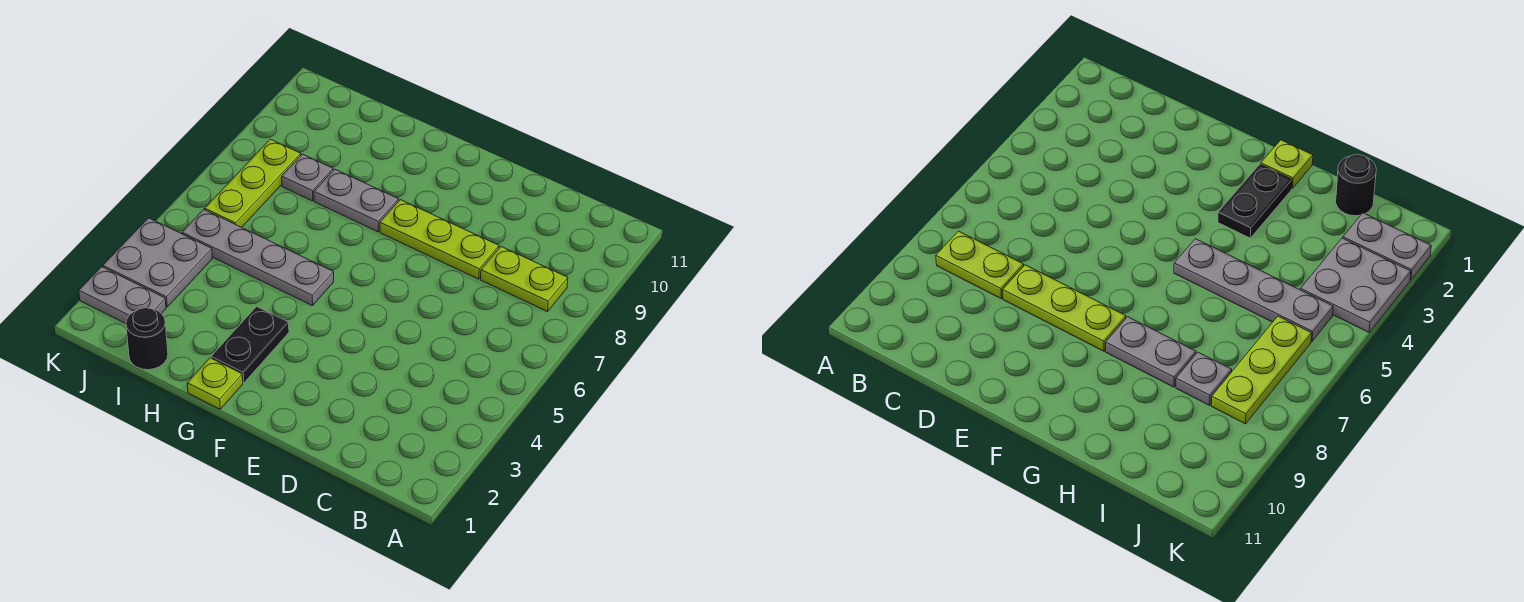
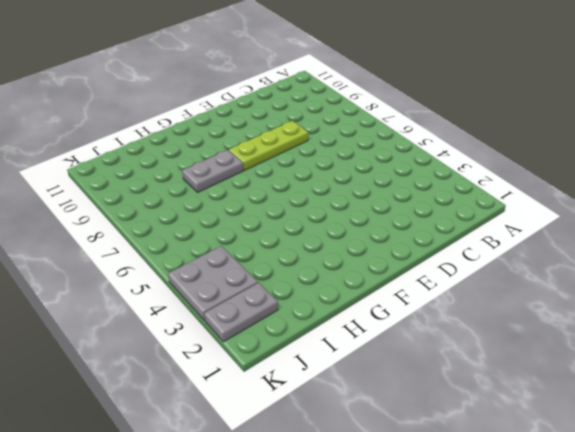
none -> lime 1x2 plate [481,247,568,312]
none -> lime 1x1 plate [187,358,243,409]

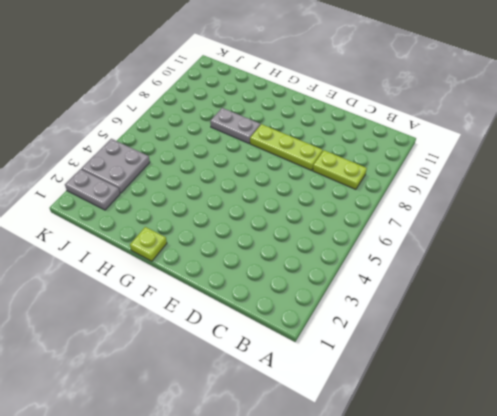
none -> black 1x2 plate [211,306,289,383]
none -> grey 1x4 plate [182,210,334,306]

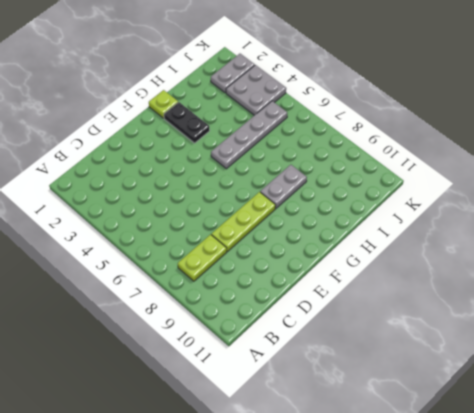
none -> black 1x1 round brick [126,308,168,370]
none -> grey 1x1 plate [282,154,333,201]

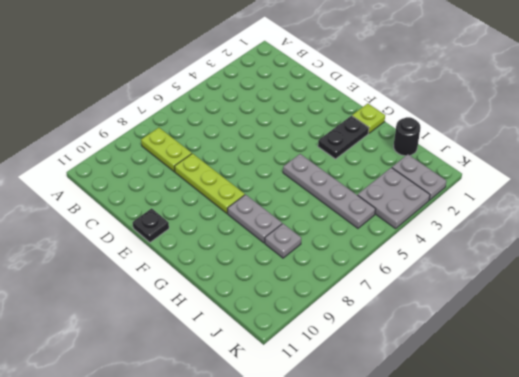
black 1x1 plate [133,208,169,242] -> none
none -> lime 1x3 plate [205,139,301,227]

